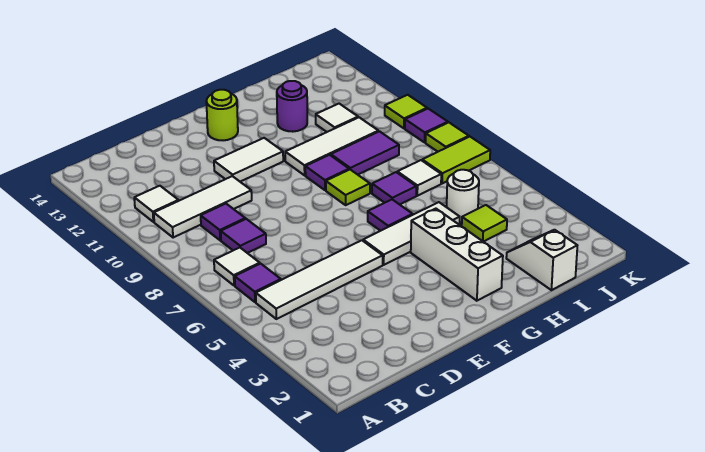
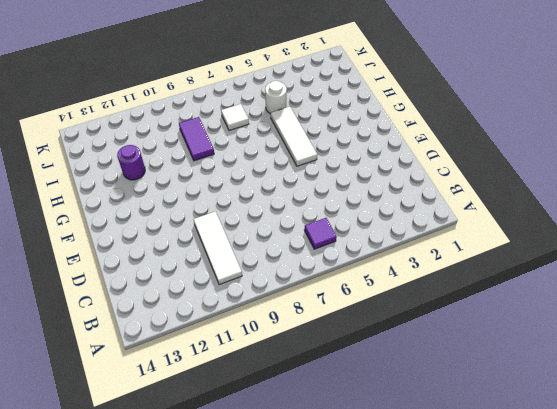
none -> white 1x4 tile [256,240,383,319]
none -> white 1x1 tile [214,248,260,286]
none -> white 1x1 tile [134,186,179,222]

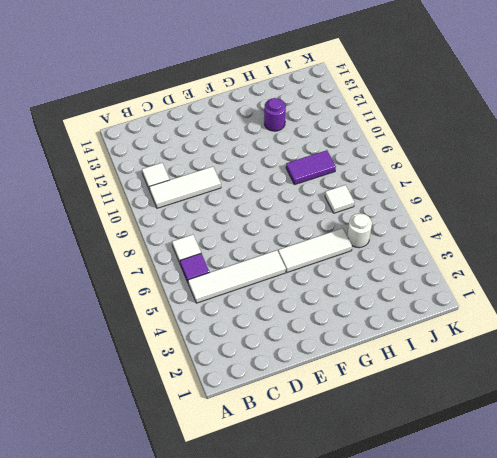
none -> purple 1x1 tile [221,219,266,253]
none -> purple 1x1 tile [201,204,245,240]
none -> white 1x2 tile [214,138,283,182]

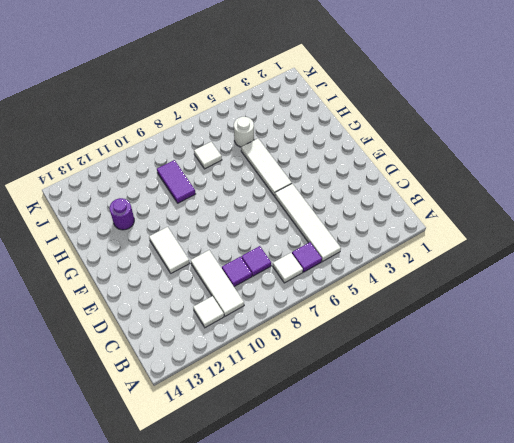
none -> lime 1x1 round brick [206,90,238,140]
none -> white 1x3 brick [411,209,503,301]
none -> purple 1x1 tile [368,200,413,231]

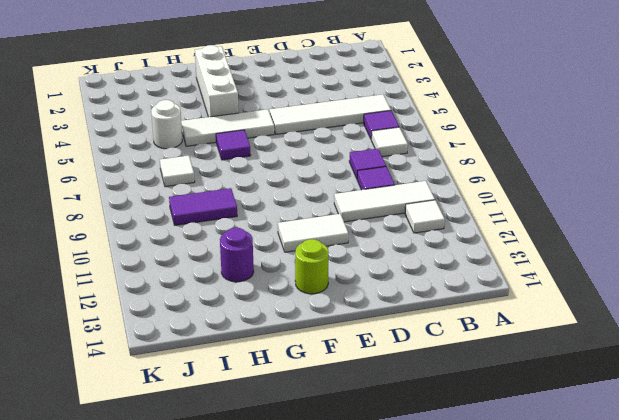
none -> lime 1x1 tile [326,170,370,205]
none -> purple 1x1 tile [305,155,349,190]
none -> white 1x3 tile [285,117,378,175]

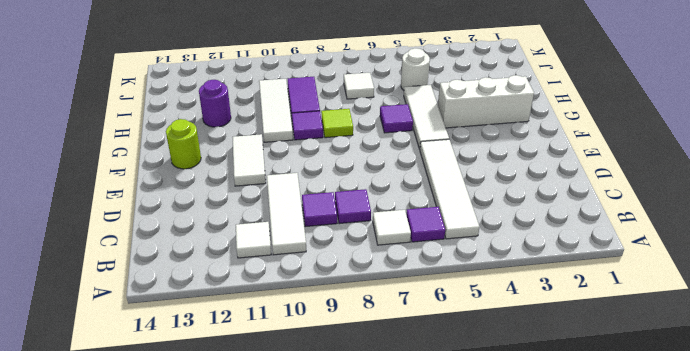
none -> purple 1x1 tile [372,172,416,205]
none -> white 1x2 slope [506,230,577,290]
none -> lime 1x1 tile [462,205,507,242]

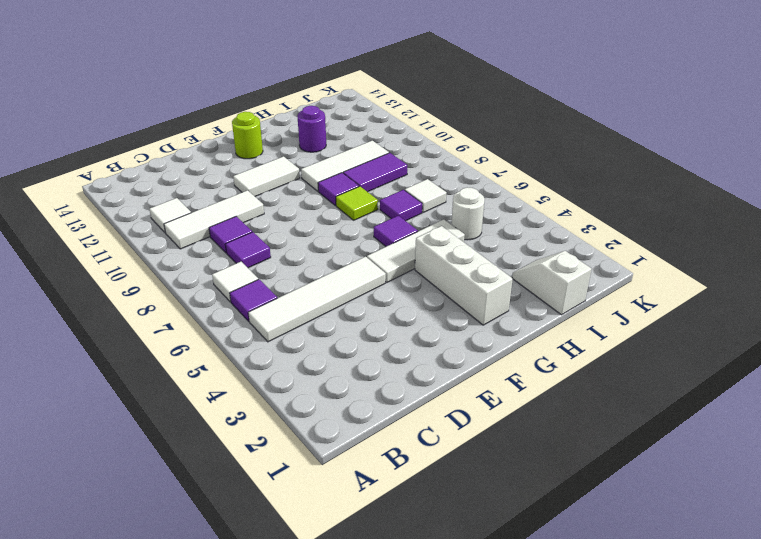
none -> lime 1x1 tile [462,205,507,242]
none -> white 1x1 tile [316,104,358,132]
none -> lime 1x2 tile [422,137,490,183]

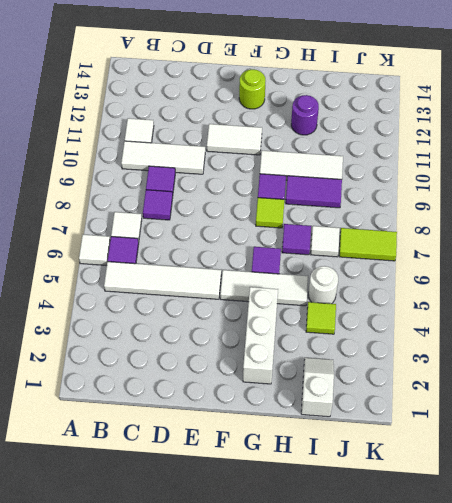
white 1x1 tile [79,235,110,266] -> white 1x1 tile moved to [316,104,358,132]
none -> lime 1x1 tile [426,122,469,152]
none -> purple 1x1 tile [405,109,448,142]
none -> lime 1x1 tile [385,95,427,128]

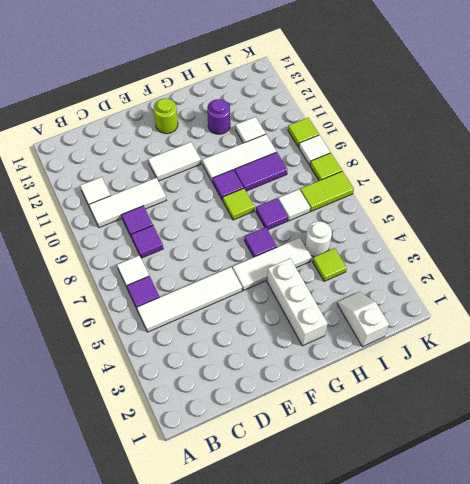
white 1x1 tile [299,135,330,165] -> purple 1x1 tile [405,109,448,142]

